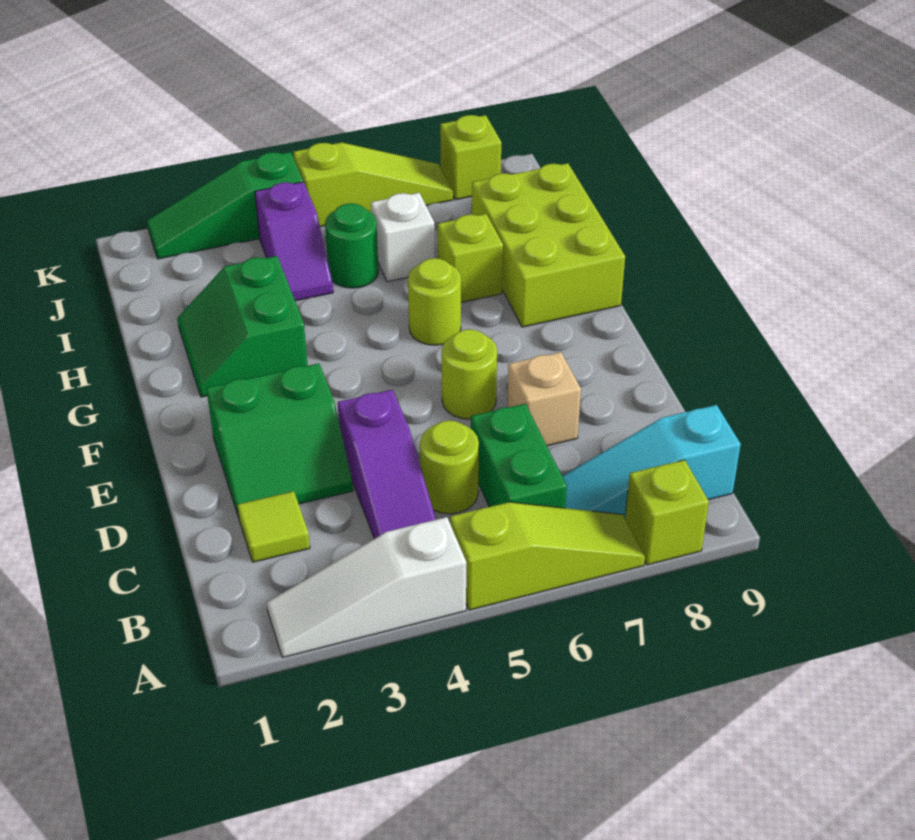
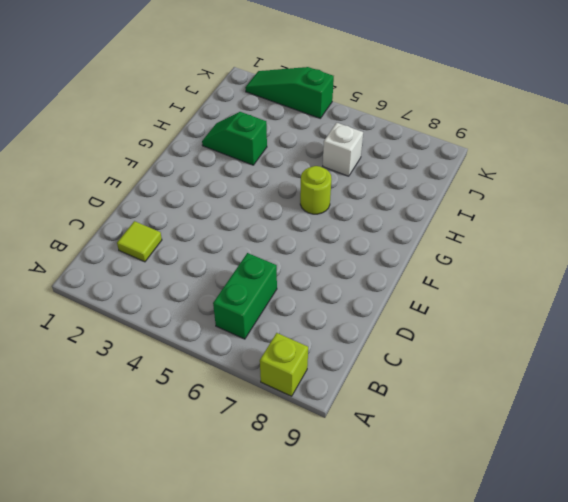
green 1x2 slope [202,112,267,165] -> green 2x2 slope [177,256,308,397]
none -> white 1x3 slope [267,517,466,658]
none -> lime 1x3 slope [450,502,645,610]
none -> purple 1x3 slope [338,390,436,539]

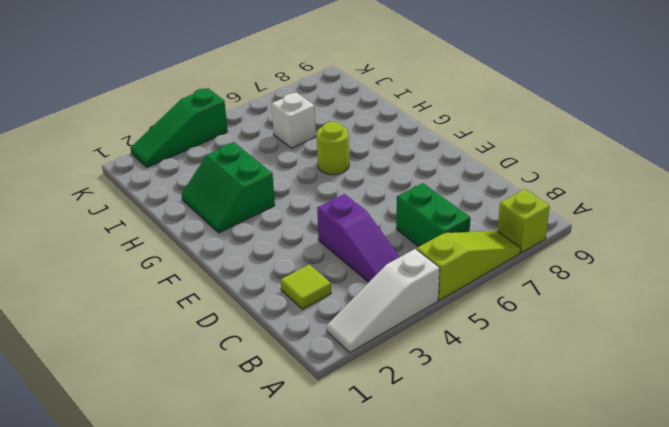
none -> cyan 1x3 slope [562,405,741,518]
none -> lime 1x1 round brick [420,421,479,514]
none -> green 2x2 slope [206,363,353,518]

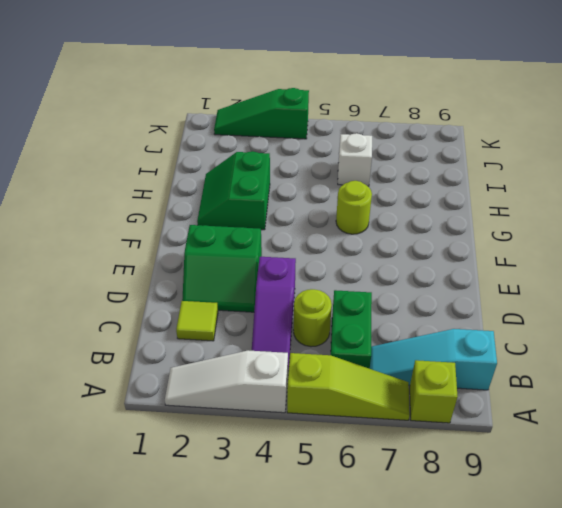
none -> tan 1x1 brick [507,352,581,446]
none -> lime 1x1 round brick [442,329,497,419]
none -> lime 2x3 brick [472,163,625,327]

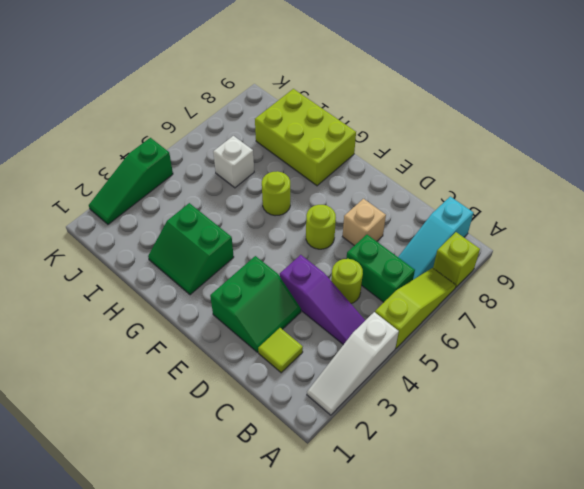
none -> lime 1x1 brick [438,214,503,302]
none -> purple 1x2 slope [255,182,333,301]
none -> green 1x1 round brick [325,203,379,288]

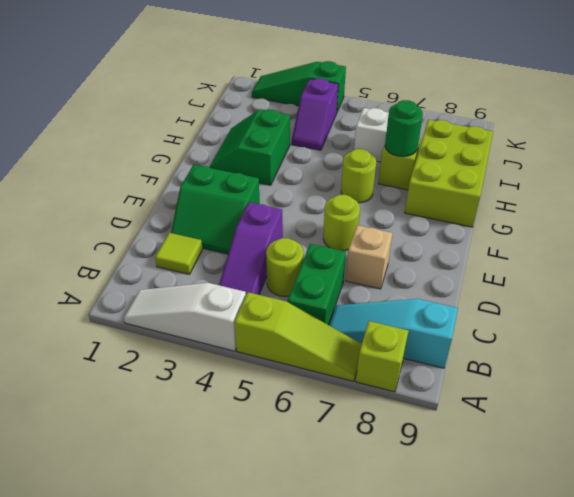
green 1x1 round brick [385,100,423,157] -> green 1x1 round brick moved to [325,203,379,288]
none -> lime 1x3 slope [293,142,453,227]
none -> lime 1x1 brick [440,115,501,200]

